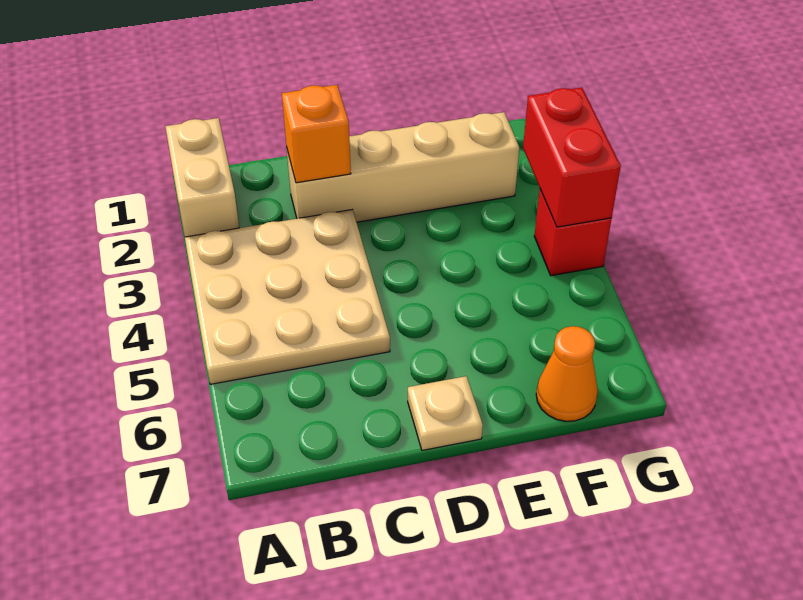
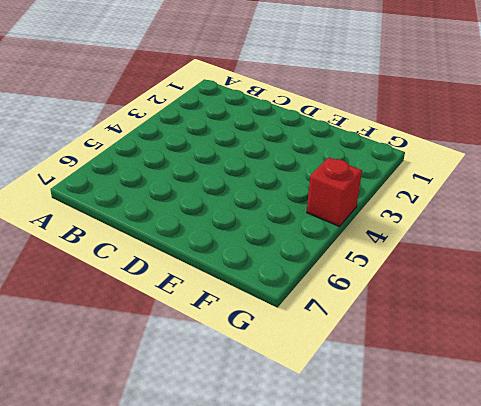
none -> tan 1x2 brick [165,118,239,237]
none -> tan 3x3 plate [185,210,390,384]

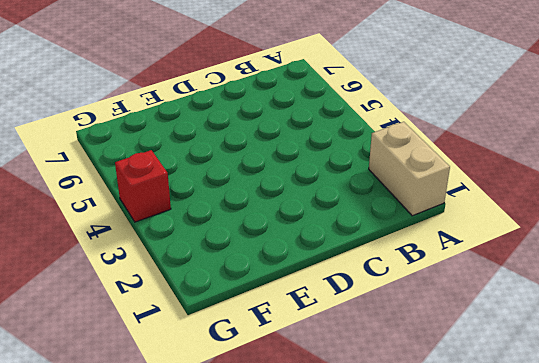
none -> tan 3x3 plate [185,210,390,384]
none -> tan 1x4 brick [287,112,519,222]

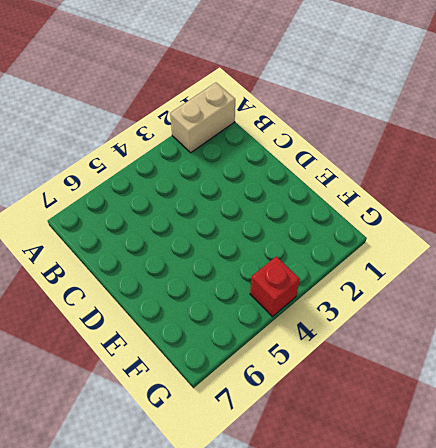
none -> tan 3x3 plate [185,210,390,384]
none -> tan 1x4 brick [287,112,519,222]

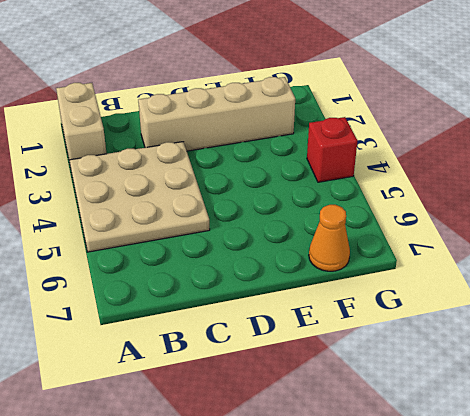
none -> tan 1x1 plate [408,376,483,450]
none -> orange 1x1 brick [282,85,351,183]

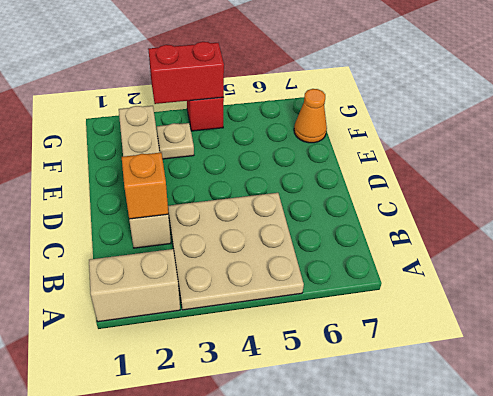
tan 1x1 plate [157,123,194,159] -> tan 1x1 plate moved to [408,376,483,450]

